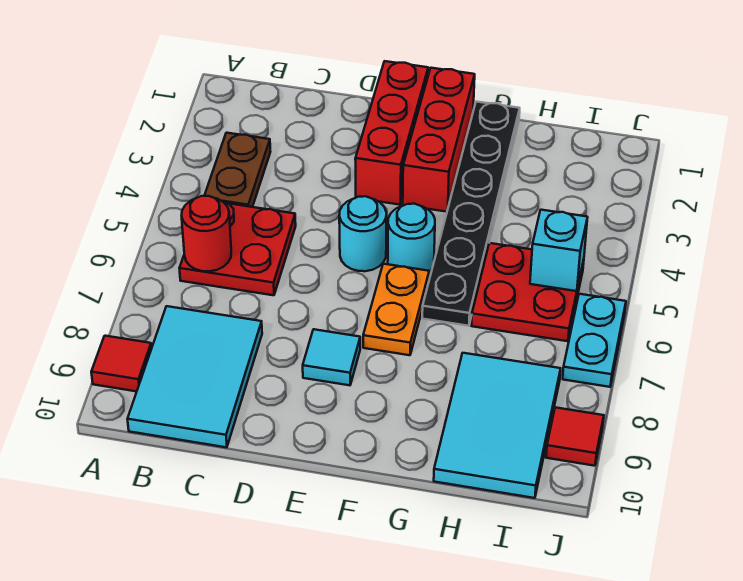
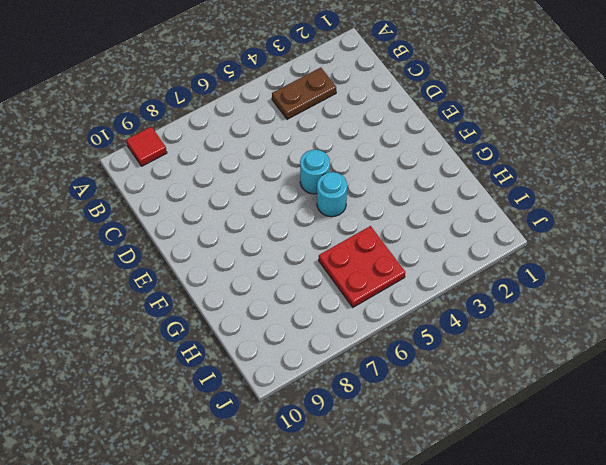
none -> red 2x2 plate [179,202,296,295]
none -> cyan 2x3 tile [127,306,262,447]
none -> red 1x3 brick [355,61,428,205]

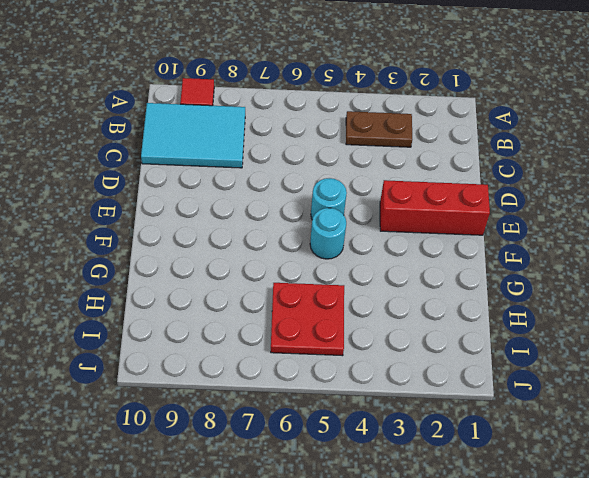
none -> red 2x2 plate [179,202,296,295]
none -> cyan 1x1 tile [303,329,360,385]
none -> red 1x3 brick [403,68,475,212]

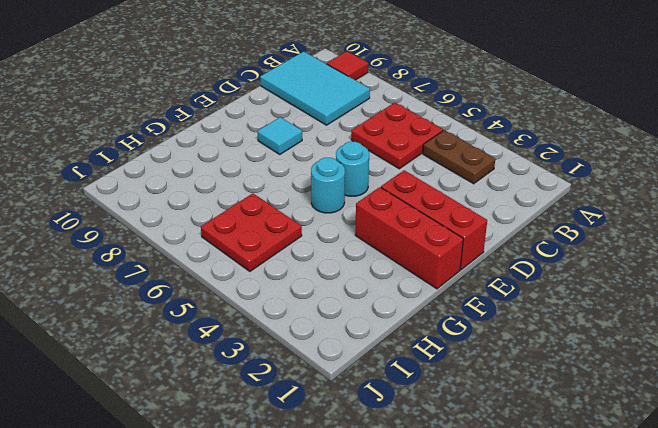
none -> orange 1x2 plate [363,264,429,355]
none -> black 1x6 plate [422,102,520,326]
none -> cyan 2x3 tile [434,353,561,498]

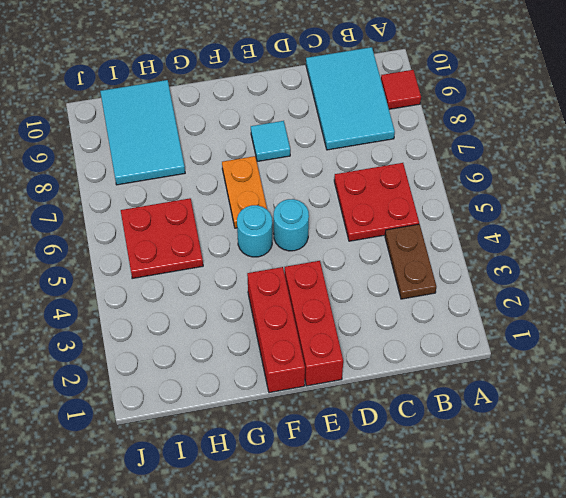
none -> black 1x6 plate [422,102,520,326]
none -> cyan 1x2 plate [563,294,626,387]
none -> red 1x1 tile [546,407,604,466]

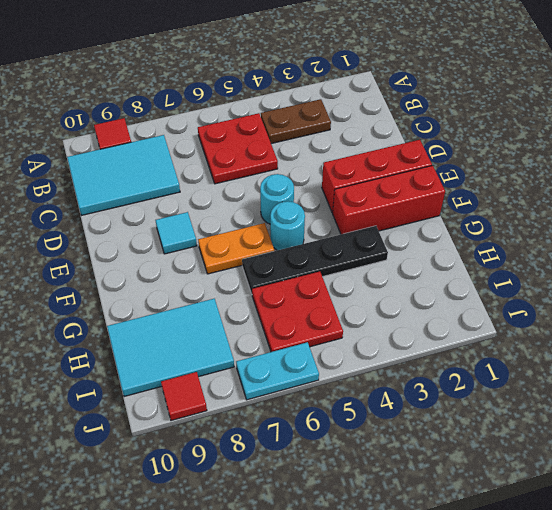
black 1x4 plate [242,226,388,294] -> black 1x6 plate [422,102,520,326]
none -> red 1x1 round brick [182,196,231,271]
none -> cyan 1x1 brick [530,210,588,291]

